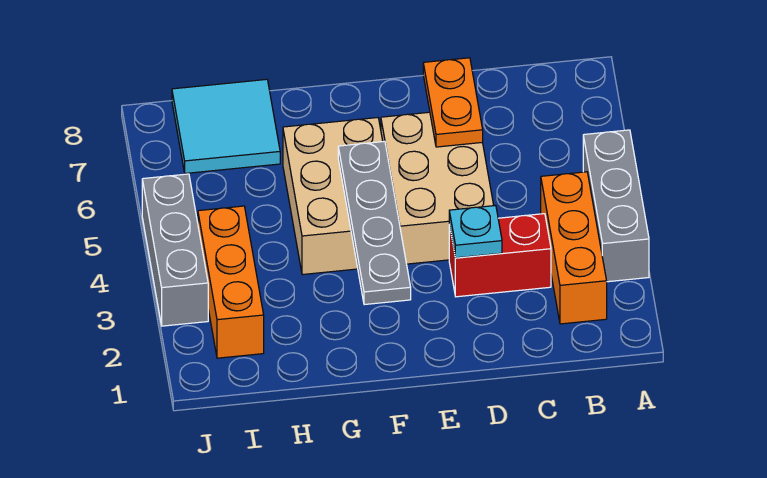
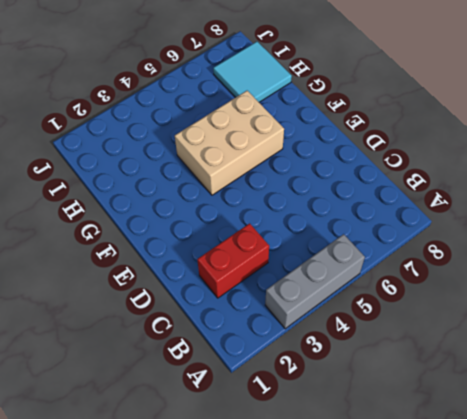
red 1x2 brick [197,223,269,298] -> red 1x2 brick turned to [449,214,551,297]
none -> orange 1x3 brick [541,172,607,324]
none -> tan 2x3 brick [381,112,494,264]

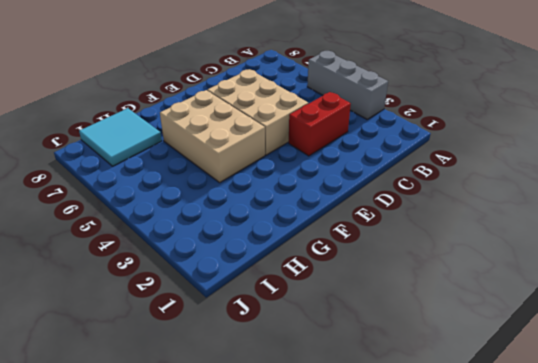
none -> orange 1x3 brick [541,172,607,324]
none -> orange 1x3 brick [198,206,264,358]

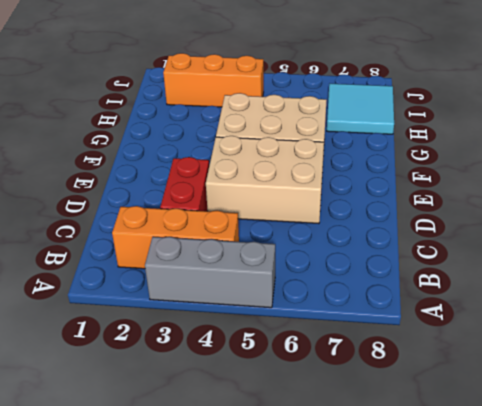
none -> grey 1x3 brick [142,174,208,326]
none -> cyan 1x1 plate [449,206,502,258]

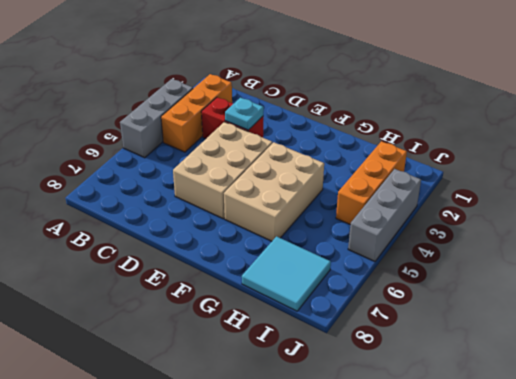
none -> orange 1x2 plate [423,58,483,147]
none -> grey 1x4 plate [338,141,411,305]

